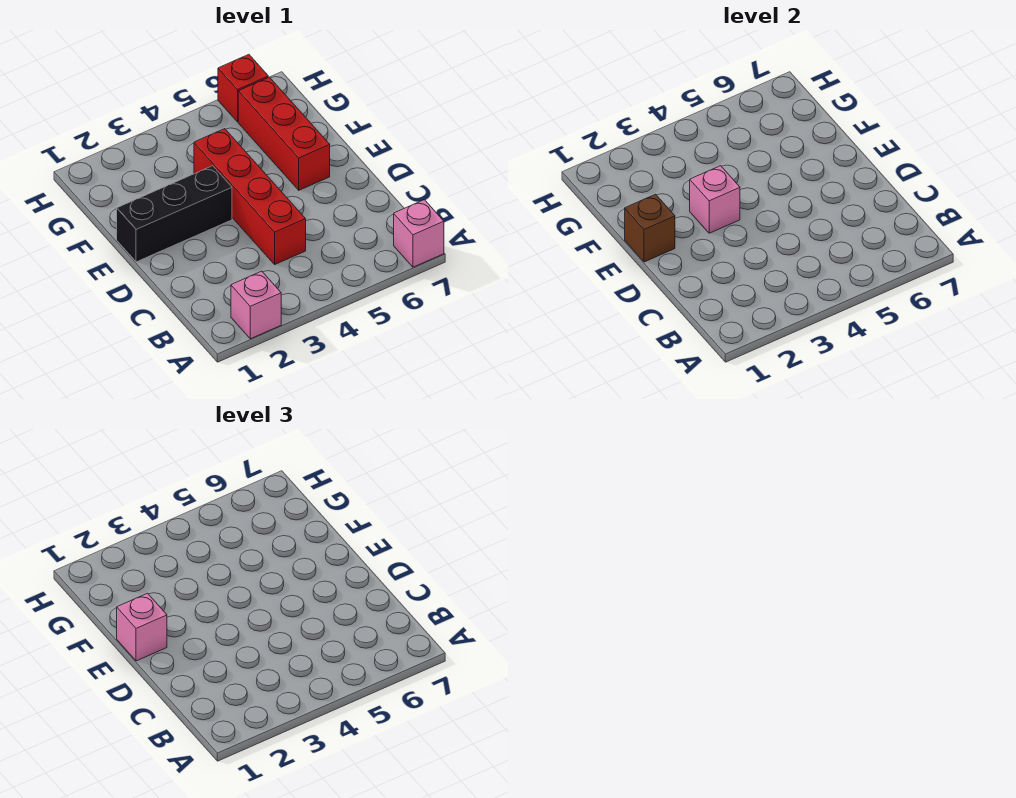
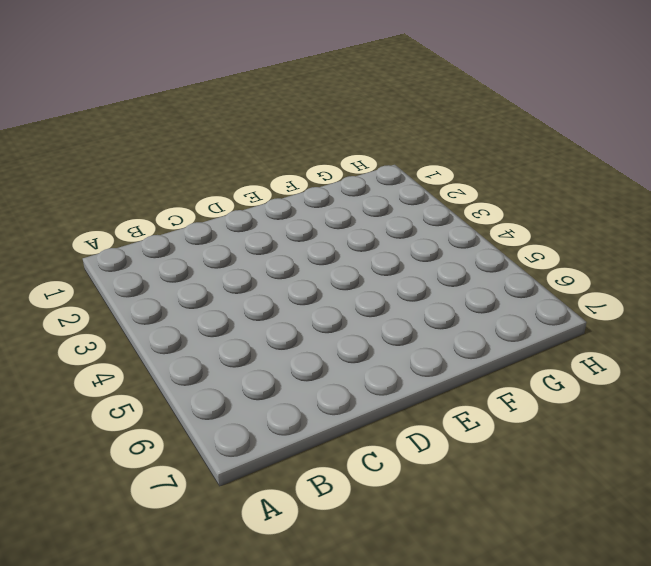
none -> pink 1x1 brick [231,271,281,339]
none -> pink 1x1 brick [394,200,444,267]

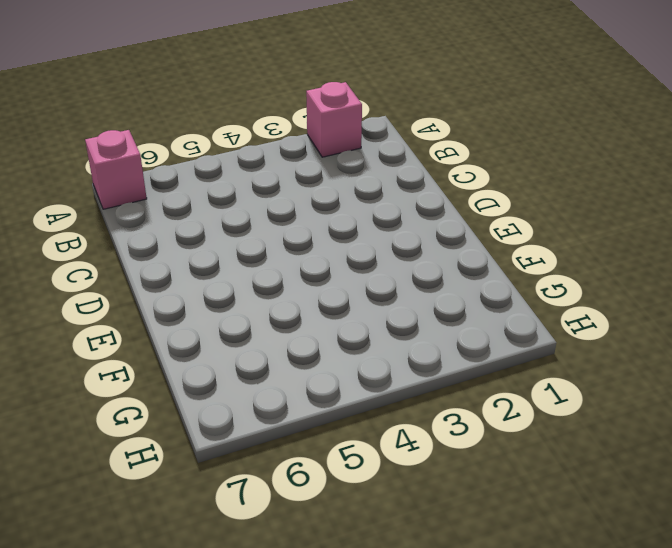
none -> red 1x4 brick [194,129,306,264]
none -> black 1x3 brick [117,166,232,262]

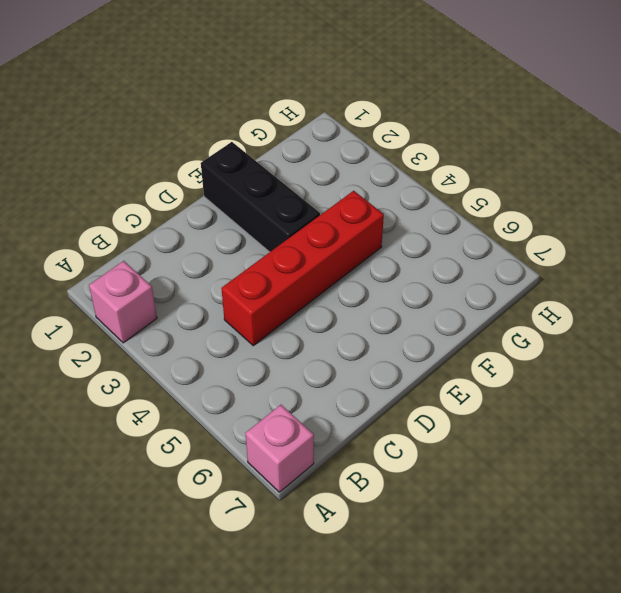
none -> red 1x3 brick [238,77,330,190]
none -> red 1x1 brick [218,55,268,122]

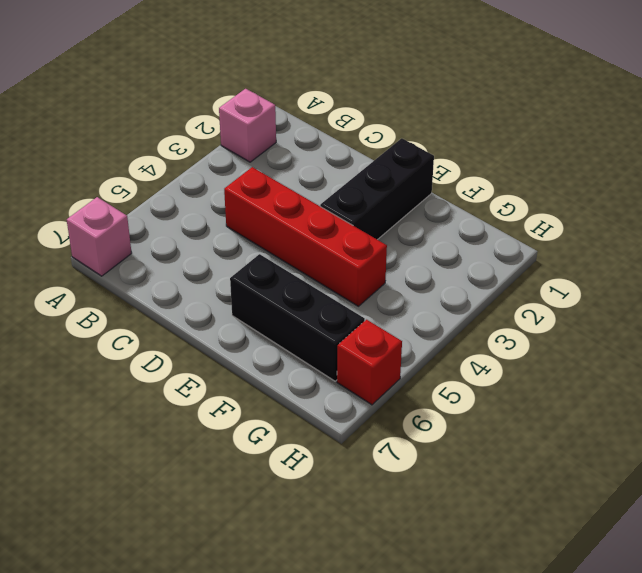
black 1x3 brick [230,254,365,381] -> red 1x3 brick [238,77,330,190]
none -> brown 1x1 brick [625,194,675,262]
none -> pink 1x1 brick [690,166,740,233]

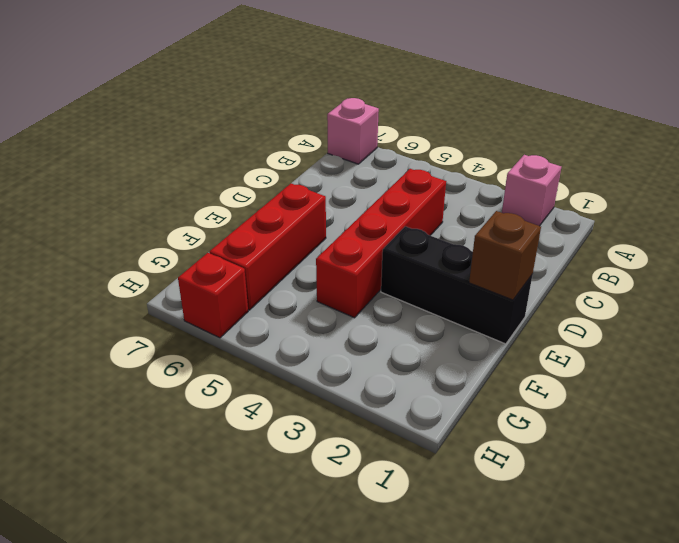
none -> pink 1x1 brick [690,166,740,233]
none -> pink 1x1 brick [117,593,167,661]

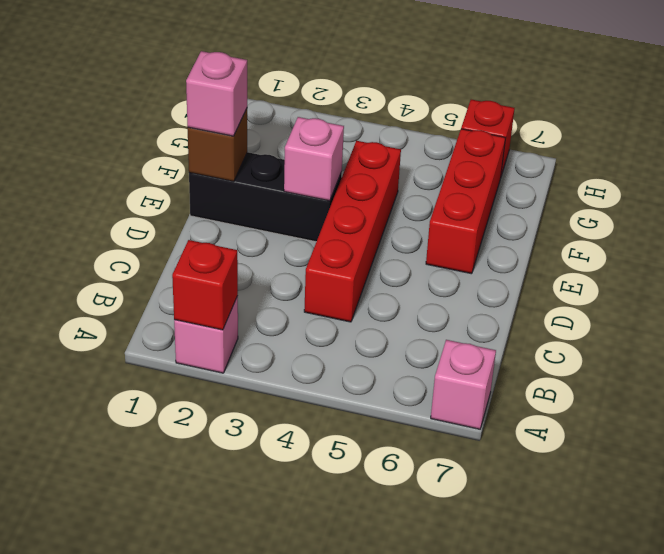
red 1x1 brick [172,240,238,330] -> none

